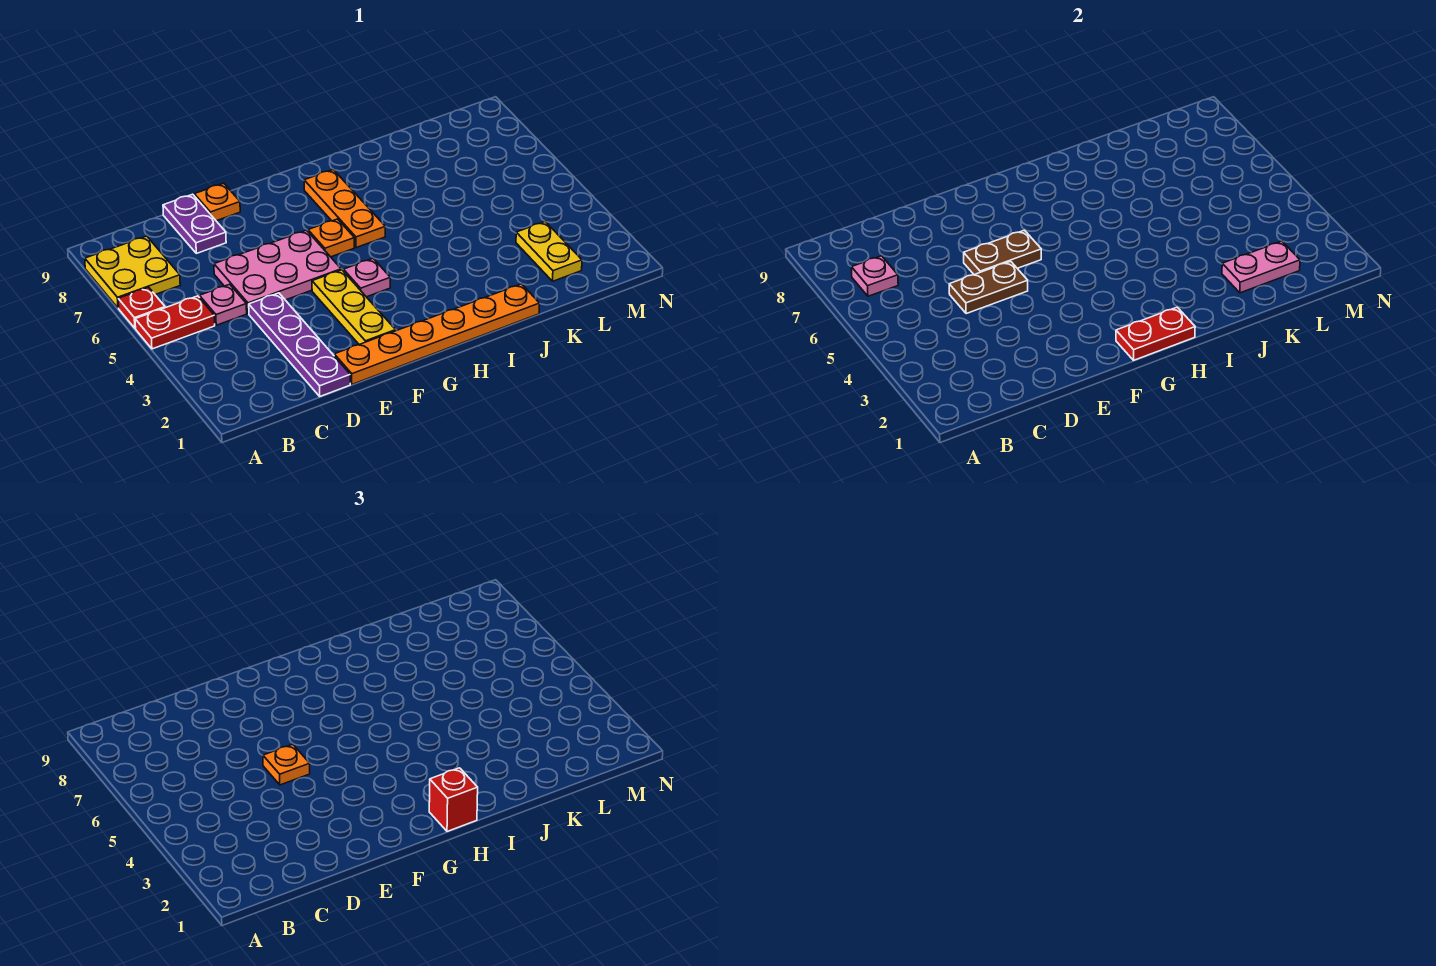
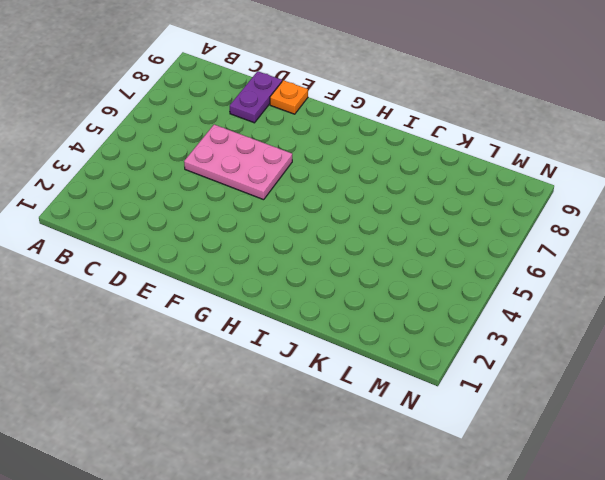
none -> red 1x2 plate [135,296,215,349]
none -> red 1x1 plate [118,287,165,328]
none -> yellow 2x2 plate [85,236,180,308]

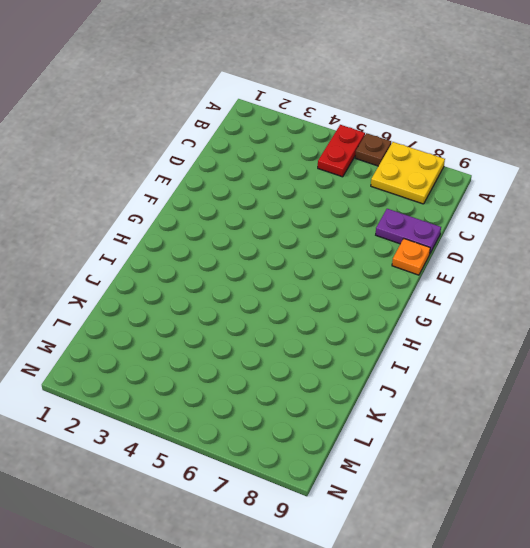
brown 1x1 plate [355,133,391,166] -> red 1x1 plate [118,287,165,328]
none -> pink 1x1 plate [199,284,247,325]
none -> purple 1x4 plate [249,293,350,396]
none -> pink 2x3 plate [214,230,341,314]

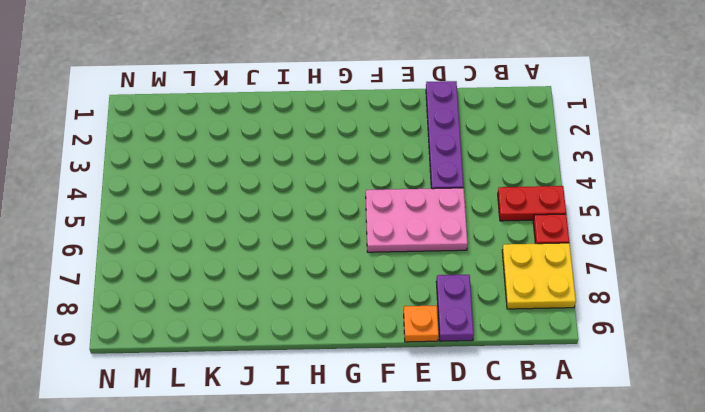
none -> pink 1x1 plate [199,284,247,325]
none -> orange 1x6 plate [334,284,540,384]
none -> yellow 1x3 plate [312,270,396,344]

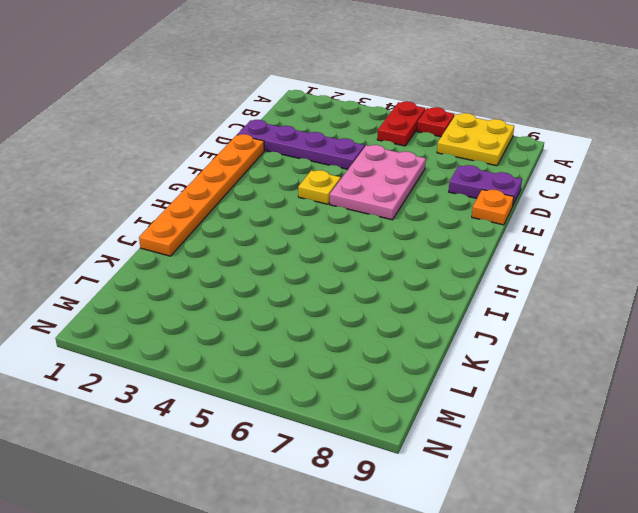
yellow 1x1 plate [298,170,341,204] -> yellow 1x3 plate [312,270,396,344]
none -> pink 1x1 plate [199,284,247,325]
none -> pink 1x1 plate [343,259,390,297]
none -> orange 1x1 plate [308,219,354,257]

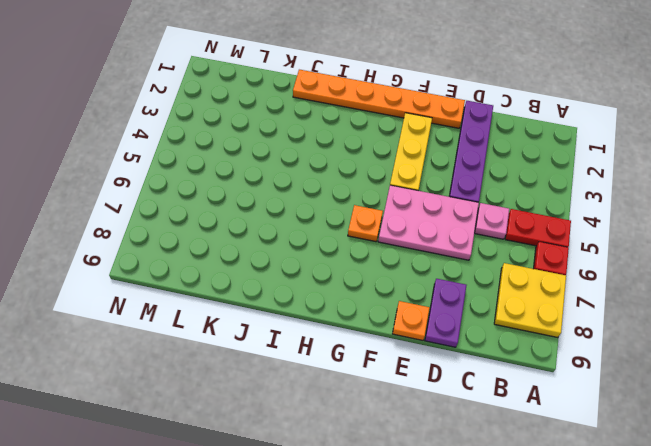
none -> pink 1x1 plate [343,259,390,297]
none -> orange 1x3 plate [304,170,385,248]
none -> yellow 1x2 plate [516,222,582,281]

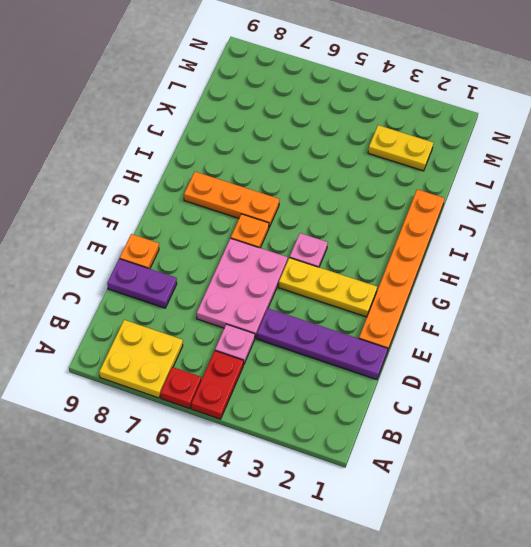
none -> pink 1x1 plate [851,256,898,296]
none -> brown 1x2 plate [949,261,1028,314]
none -> brown 1x2 plate [964,230,1041,275]

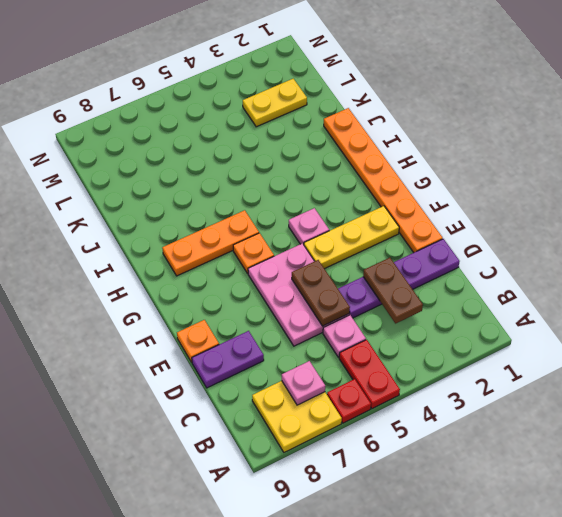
brown 1x2 plate [363,258,423,323] -> brown 1x2 plate moved to [964,230,1041,275]
none -> red 1x2 plate [1116,307,1195,360]
none -> pink 1x2 plate [1222,241,1300,293]
none -> orange 1x1 plate [263,744,310,785]

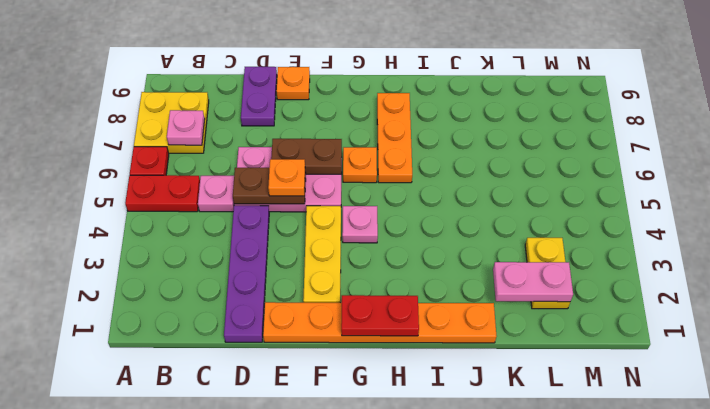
none -> red 1x1 brick [429,768,478,831]

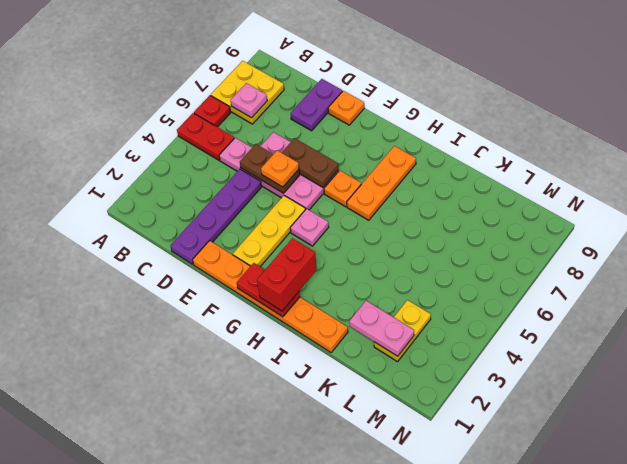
red 1x2 brick [257,238,317,311] -> red 1x1 brick [429,768,478,831]

